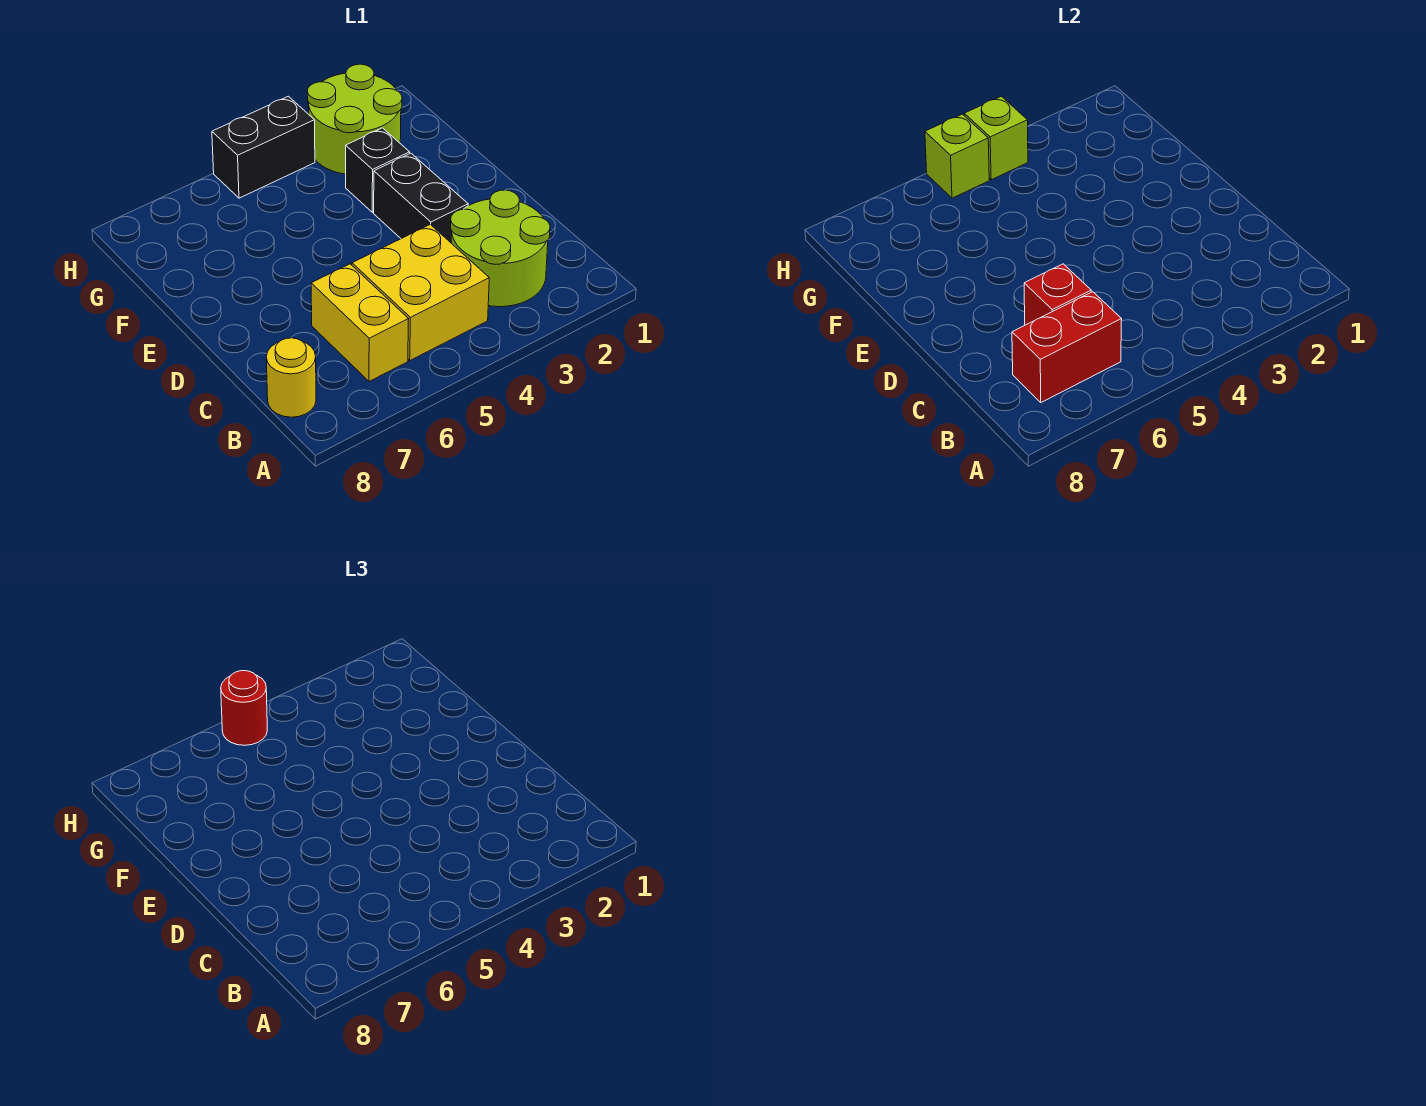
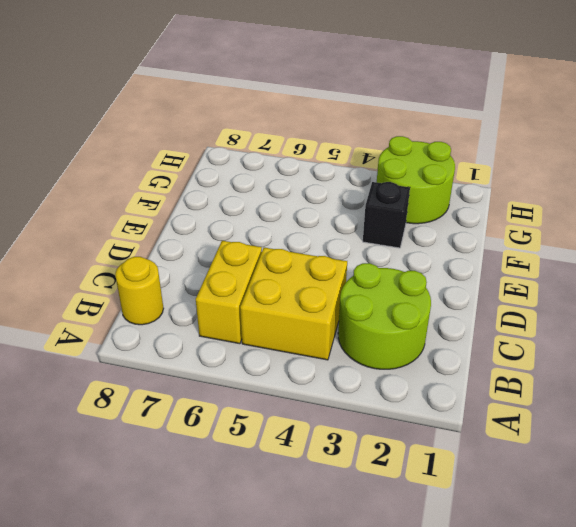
none -> black 1x2 brick [374,153,468,243]
none -> black 1x2 brick [212,96,315,198]
none -> red 1x2 brick [1012,292,1122,402]

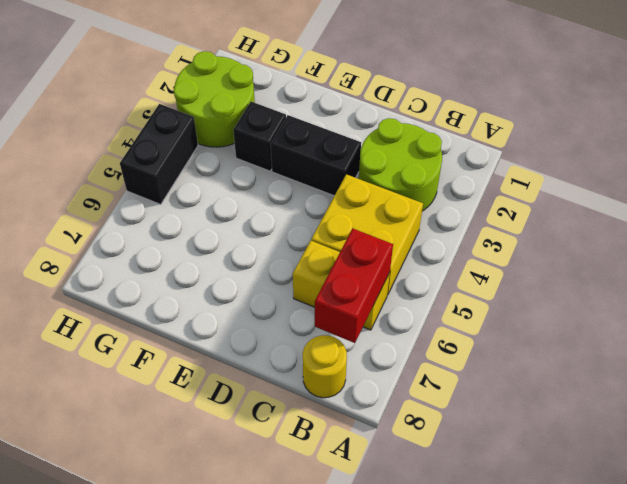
none -> red 1x1 brick [1024,264,1091,325]
none -> lime 1x1 brick [964,96,1028,180]
none -> lime 1x1 brick [925,114,989,198]

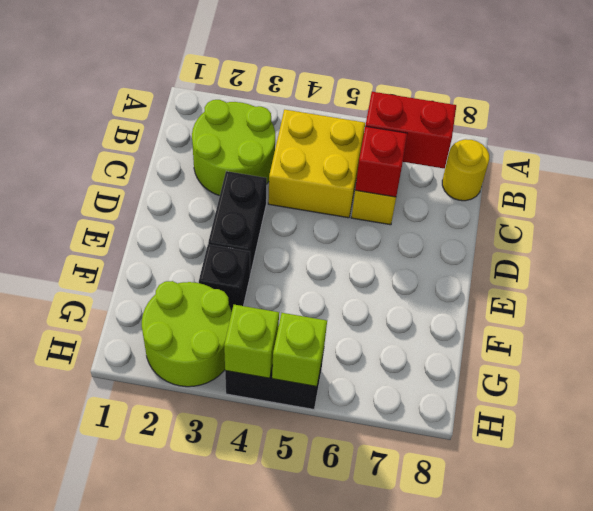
none -> red 1x1 round brick [221,671,267,745]

